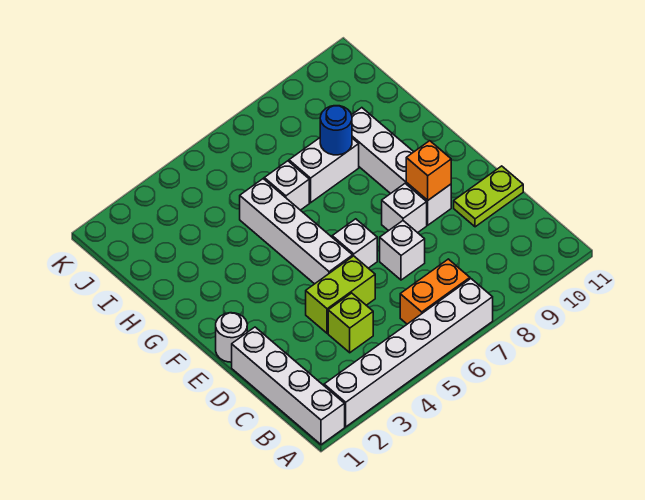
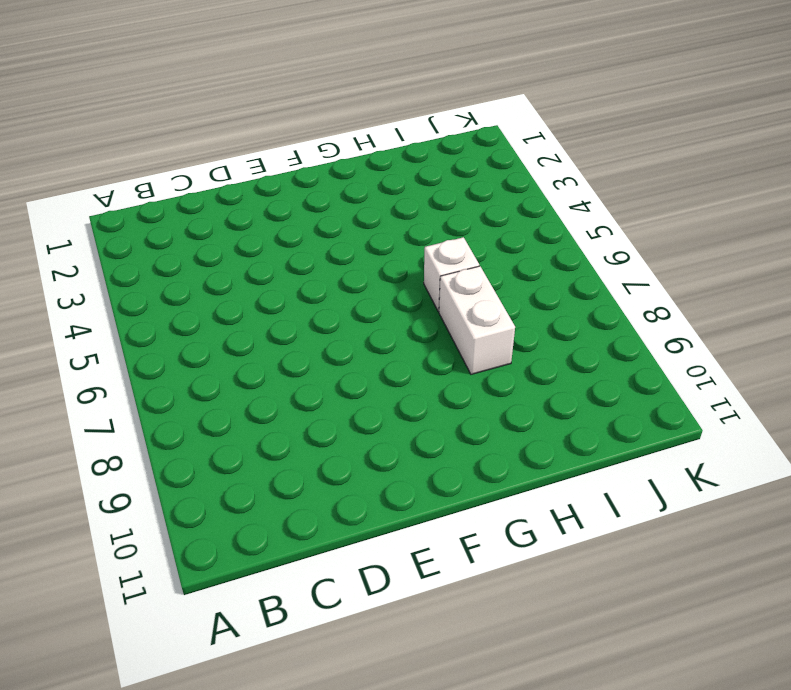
none -> white 1x4 brick [232,327,345,445]
none -> white 1x6 brick [324,279,493,427]
none -> orange 1x2 brick [400,259,470,324]

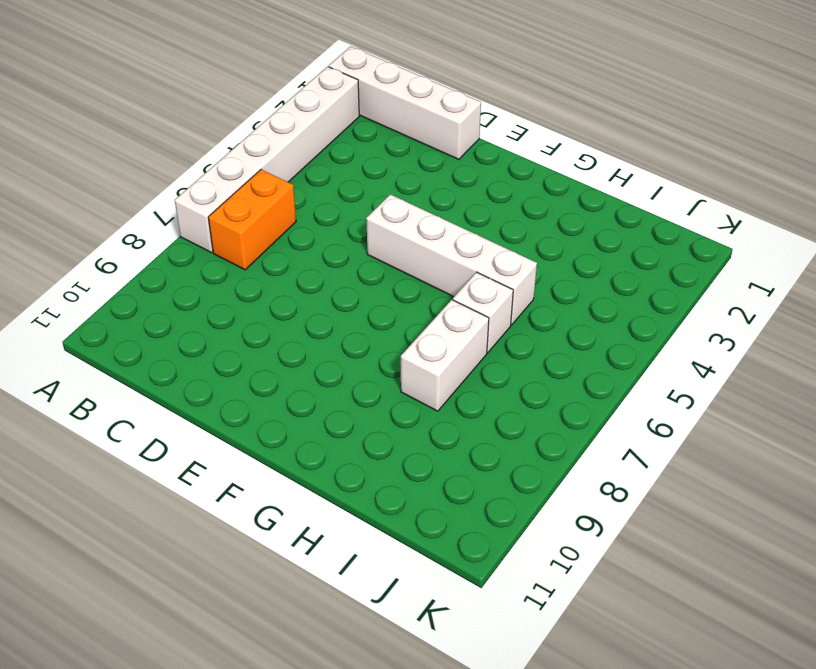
none -> lime 1x1 brick [328,293,373,353]
none -> lime 1x2 brick [306,256,375,333]
none -> white 1x1 brick [380,221,425,280]

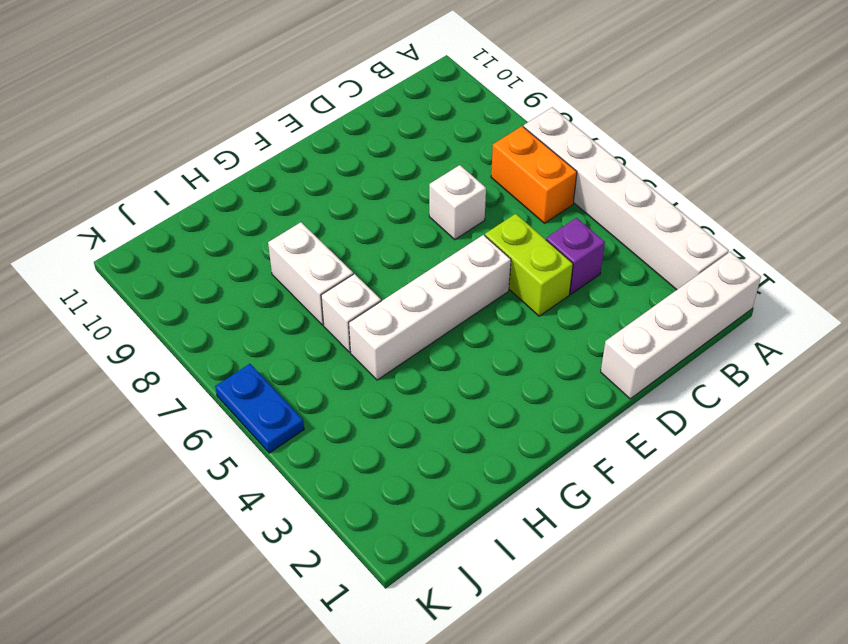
purple 1x1 brick [546,218,605,294] -> lime 1x1 brick [328,293,373,353]
blue 1x2 plate [215,364,304,453] -> none
none -> lime 1x2 plate [454,166,523,227]
none -> white 1x1 round brick [216,313,247,362]
none -> white 1x1 brick [332,219,377,268]

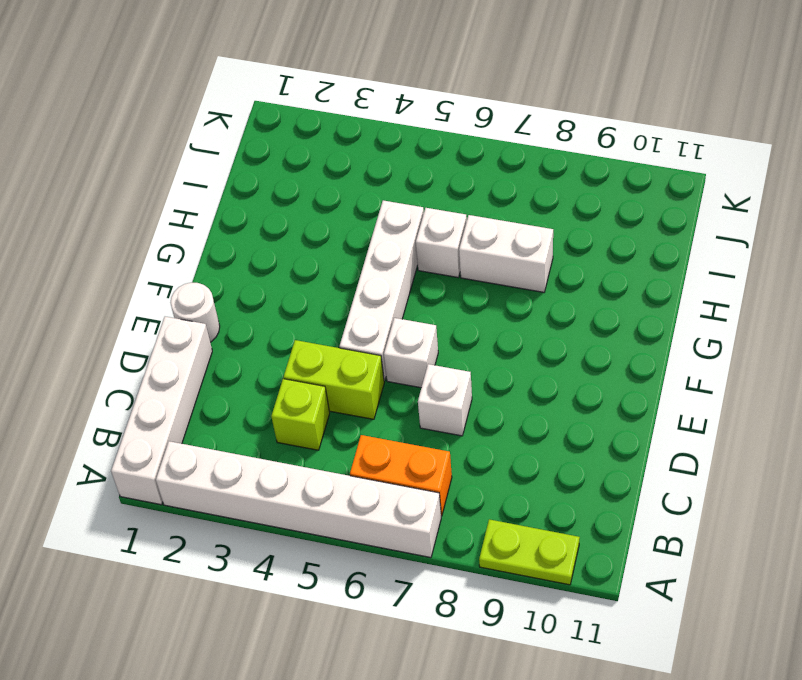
lime 1x2 plate [479,519,580,585] -> lime 1x2 plate moved to [454,166,523,227]
none -> white 1x1 brick [382,184,427,233]
none -> white 1x4 brick [352,108,451,225]
none -> orange 1x1 brick [406,141,451,200]

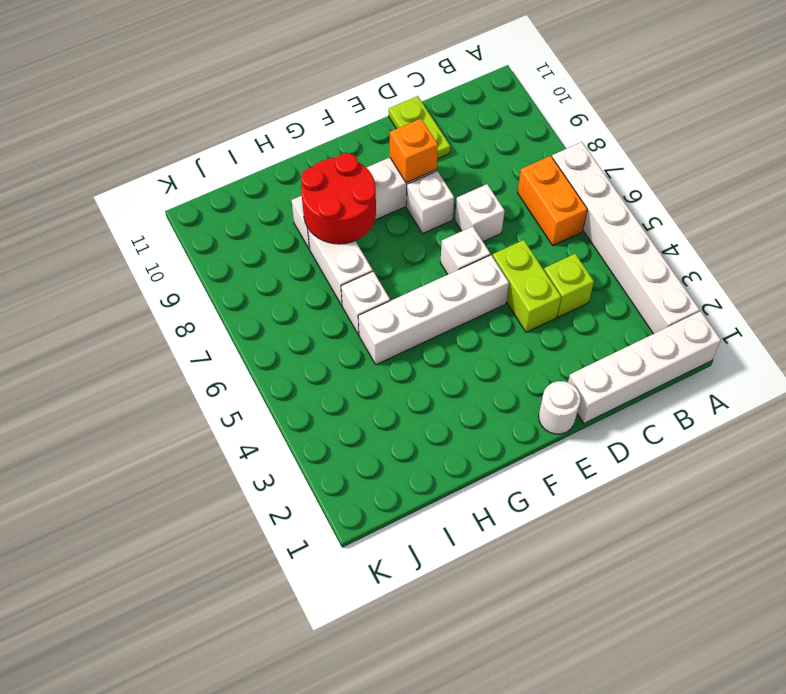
red 2x2 round brick [301,153,376,244] -> blue 1x1 round brick [320,106,352,155]

